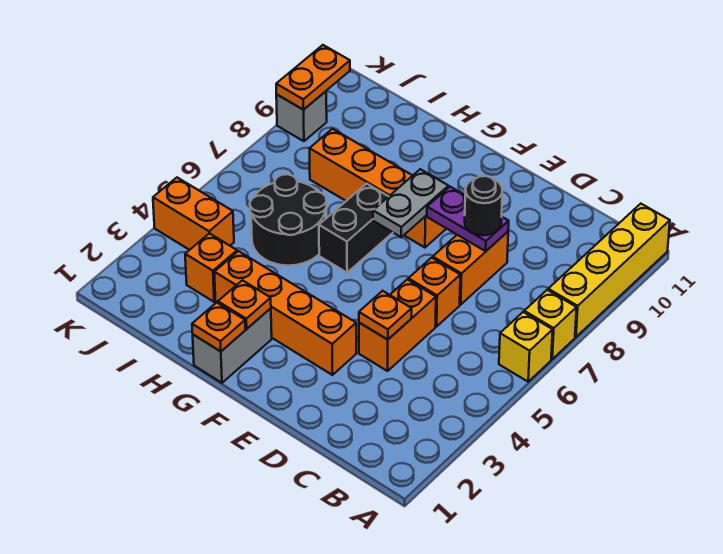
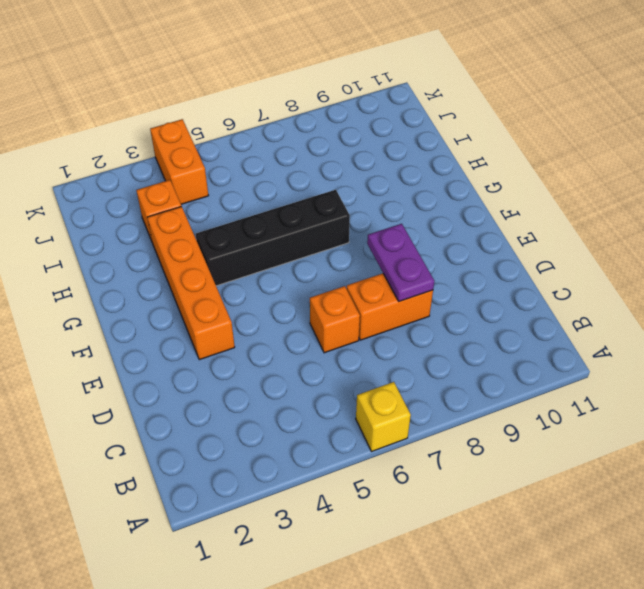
black 1x4 brick [196,190,350,286] -> black 1x2 brick [319,184,393,273]
none -> yellow 1x1 brick [524,290,577,359]
none -> yellow 1x4 brick [548,204,670,337]
none -> orange 1x2 brick [359,279,436,371]

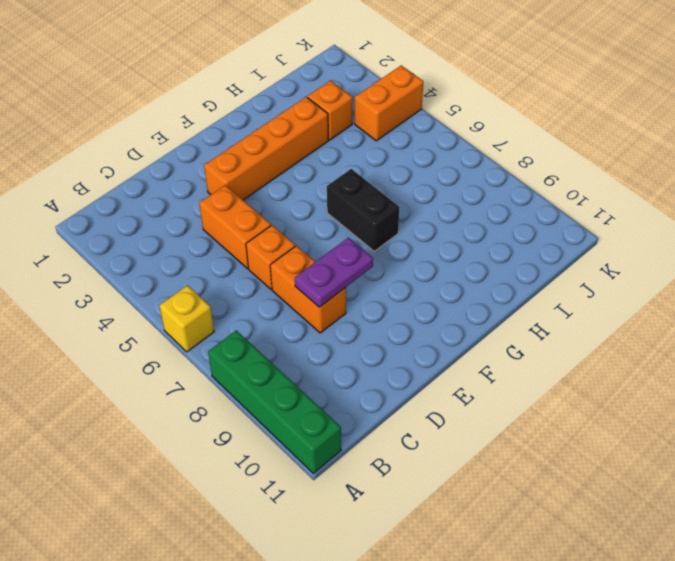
green 1x4 brick [208,330,341,473] -> yellow 1x4 brick [548,204,670,337]
none -> yellow 1x1 brick [524,290,577,359]
none -> orange 1x4 brick [309,129,446,248]
none -> grey 1x2 brick [193,308,272,383]

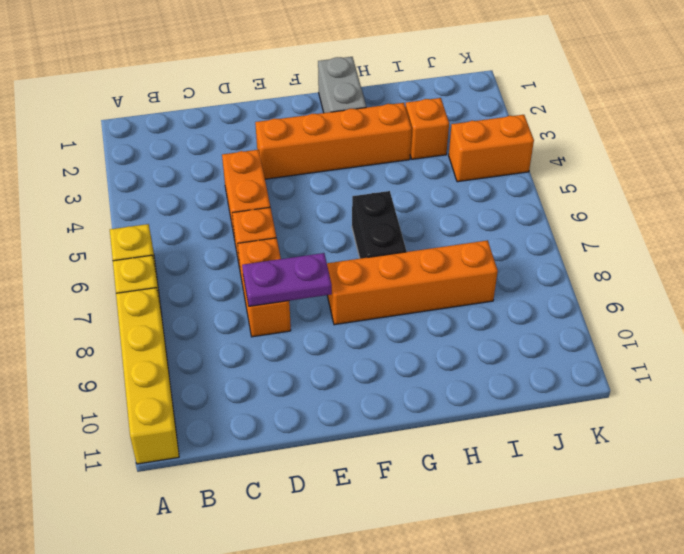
none -> black 2x2 round brick [250,174,327,266]
none -> grey 1x1 brick [276,91,327,141]
none -> orange 1x1 plate [359,291,412,340]

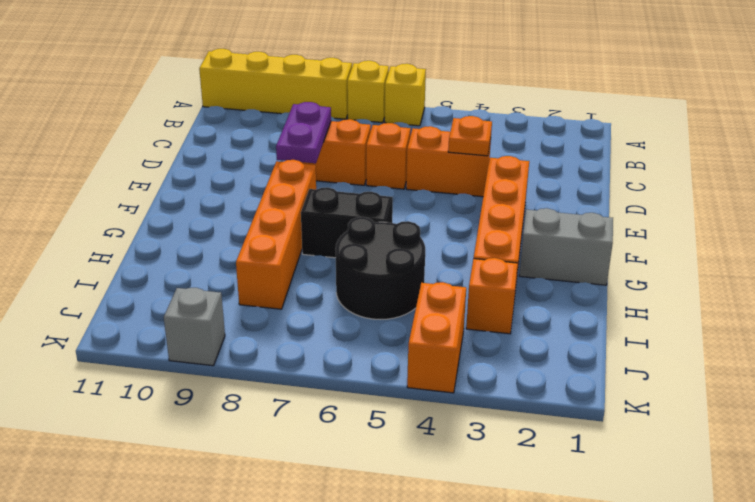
none -> grey 1x2 plate [373,169,449,237]
none -> orange 1x1 plate [192,302,245,352]
none -> orange 1x1 plate [218,280,271,329]

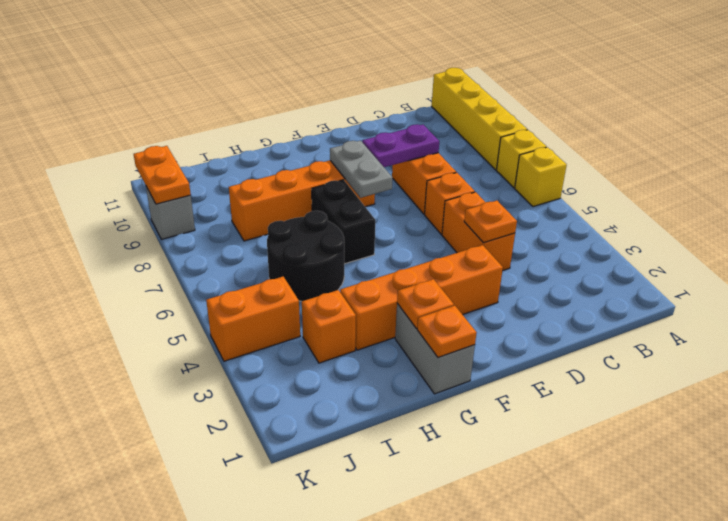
none -> black 1x1 round brick [465,176,502,235]

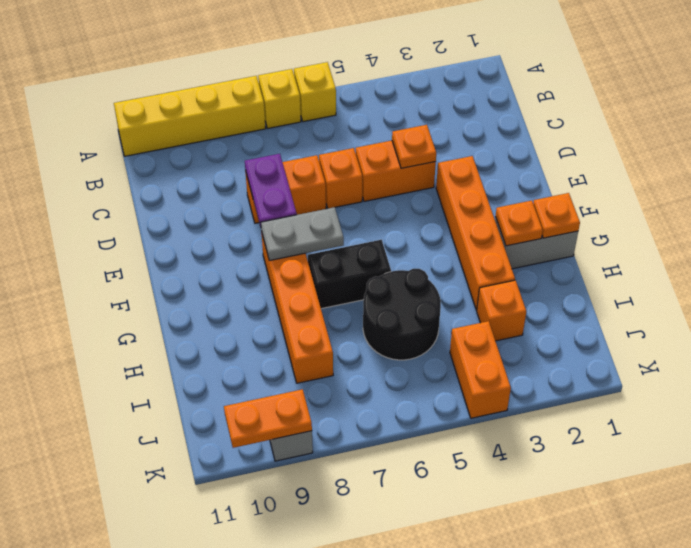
none -> black 1x1 round brick [465,176,502,235]

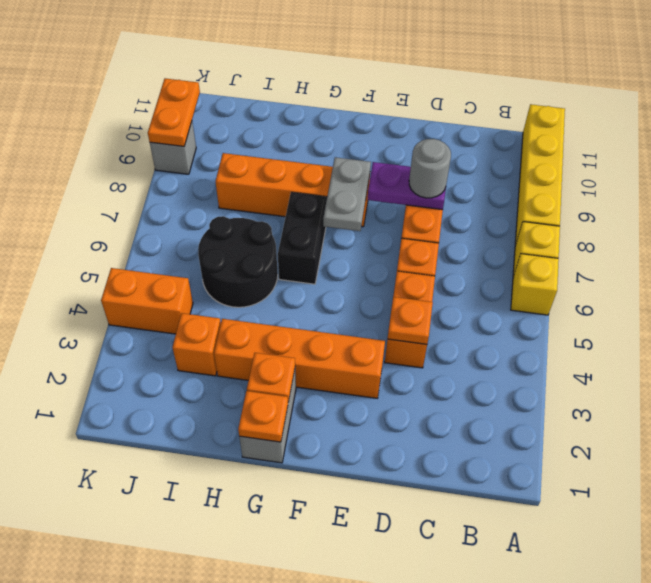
grey 1x1 round brick [409,139,451,198] -> black 1x1 round brick [465,176,502,235]

